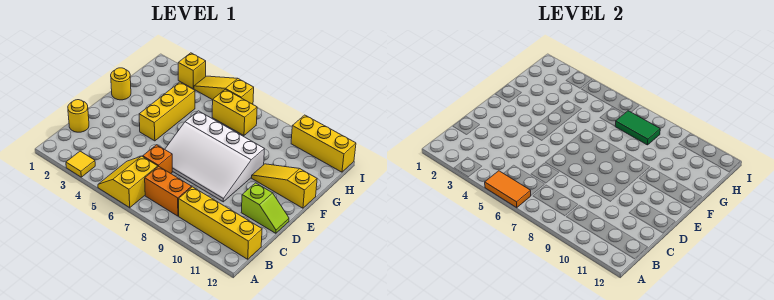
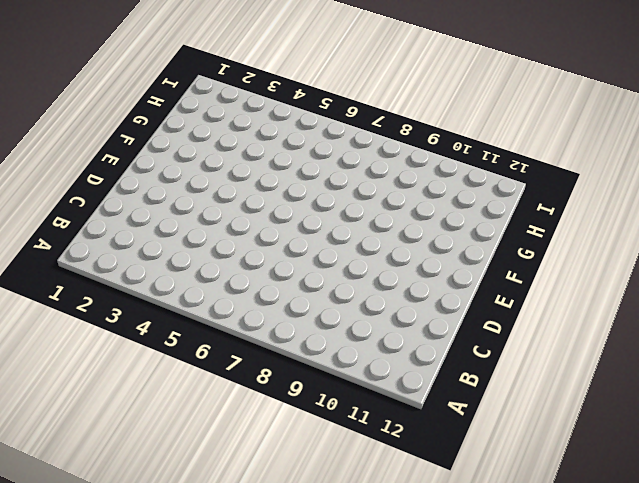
none -> yellow 1x1 tile [66,151,95,177]
none -> yellow 2x2 slope [98,156,158,208]
none -> orange 1x2 brick [145,166,192,216]

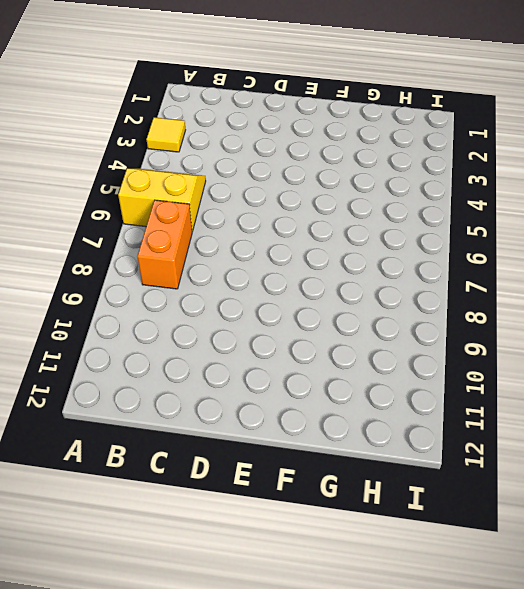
none -> yellow 1x4 brick [179,187,262,259]
none -> yellow 1x1 round brick [68,100,89,132]
none -> orange 1x1 brick [143,145,172,173]

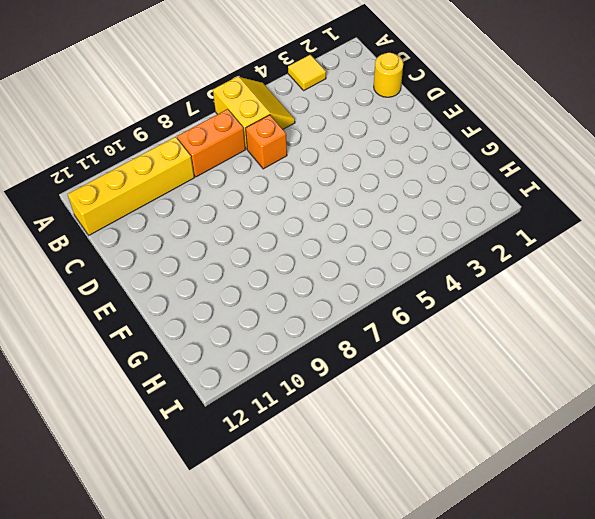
none -> white 3x4 slope [165,111,264,202]
none -> lime 1x2 slope [241,183,289,233]
none -> yellow 1x3 brick [139,82,195,141]

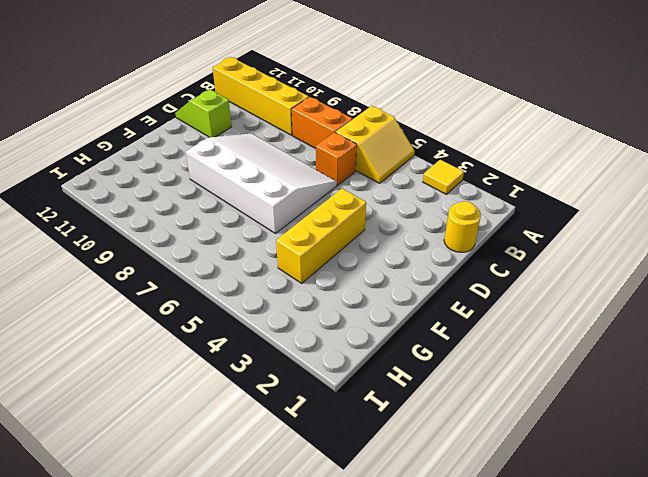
none -> yellow 1x1 round brick [111,68,131,100]
none -> yellow 1x3 slope [252,164,317,208]
none -> yellow 1x2 brick [212,89,257,135]

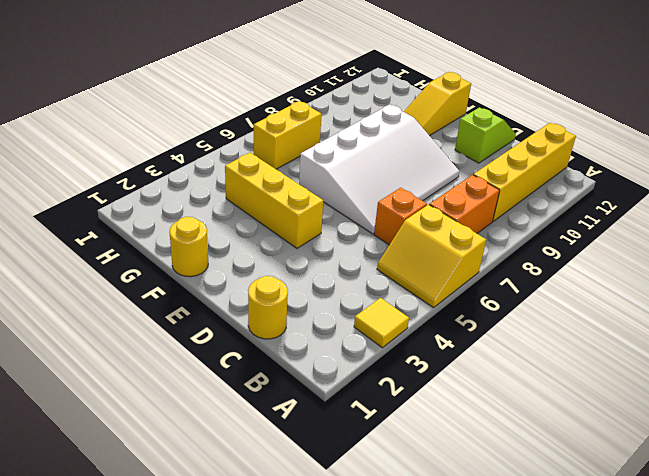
none -> yellow 1x1 brick [178,53,206,89]
none -> yellow 1x3 slope [194,76,254,104]
none -> yellow 1x3 brick [291,115,356,172]

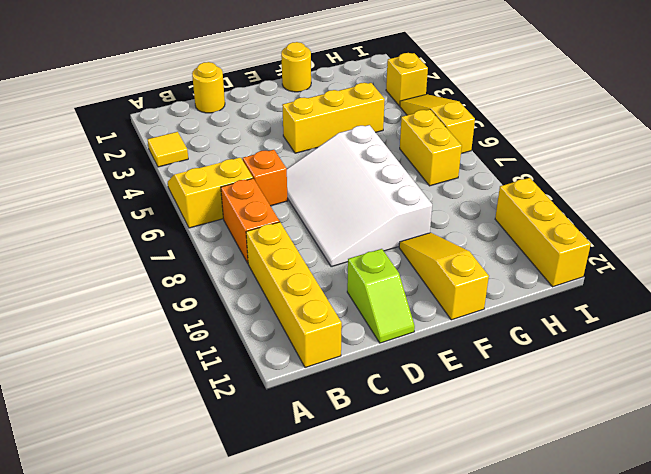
none -> orange 1x2 tile [485,171,531,208]
none -> green 1x2 tile [615,111,660,145]

